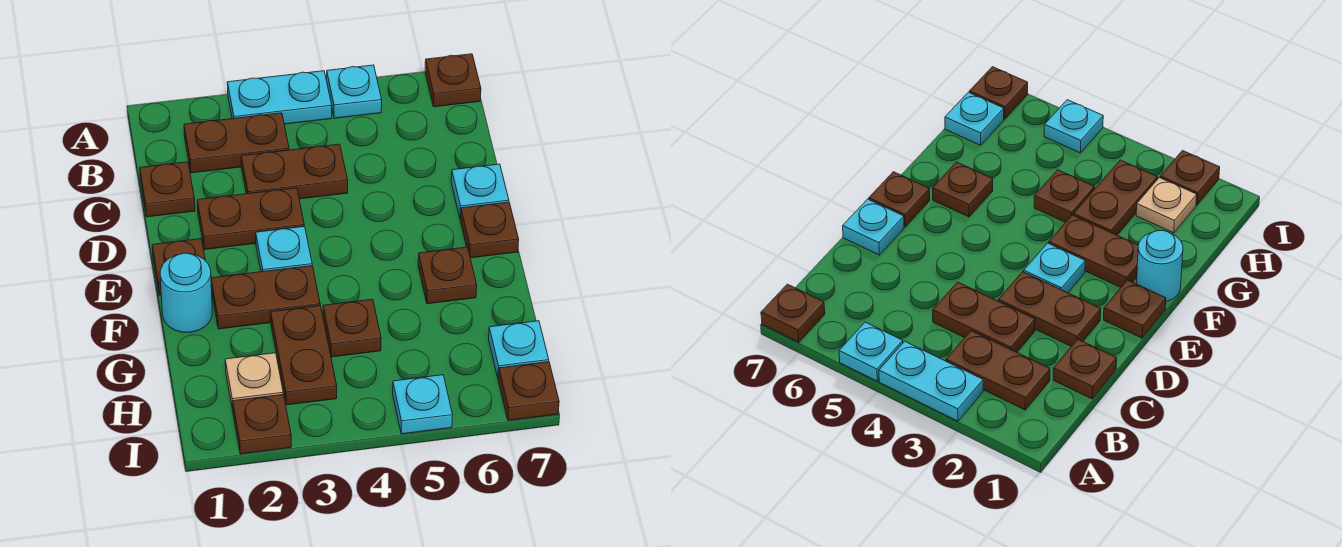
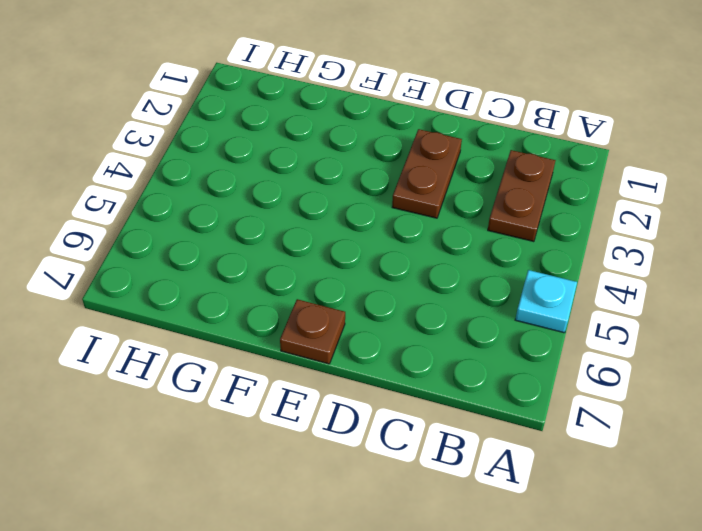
none -> cyan 1x2 plate [227,71,332,124]
none -> brown 1x1 plate [425,54,481,107]
none -> brown 1x1 plate [140,162,195,217]

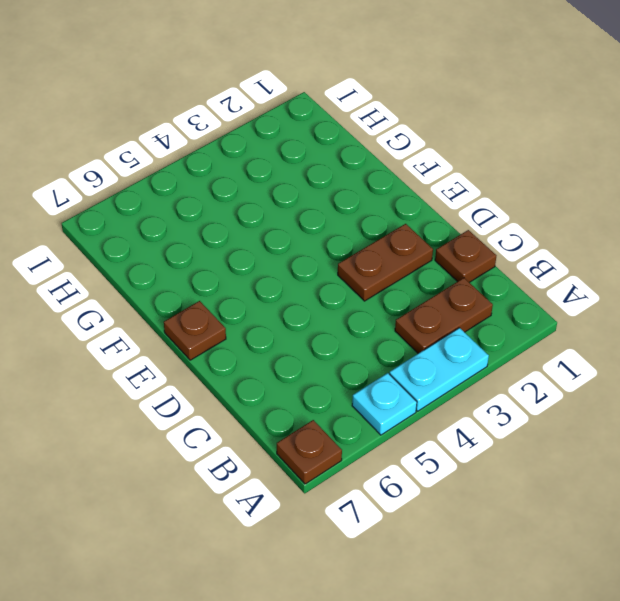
none -> brown 1x2 plate [241,144,348,199]
none -> cyan 1x1 plate [451,164,509,219]
none -> brown 1x1 plate [152,239,205,295]

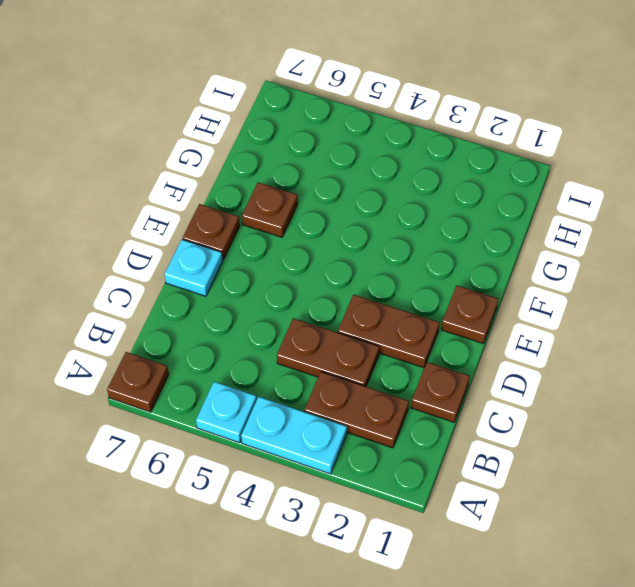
none -> cyan 1x1 plate [256,226,312,272]
none -> cyan 1x1 round brick [160,253,212,332]
none -> brown 1x2 plate [211,266,320,329]

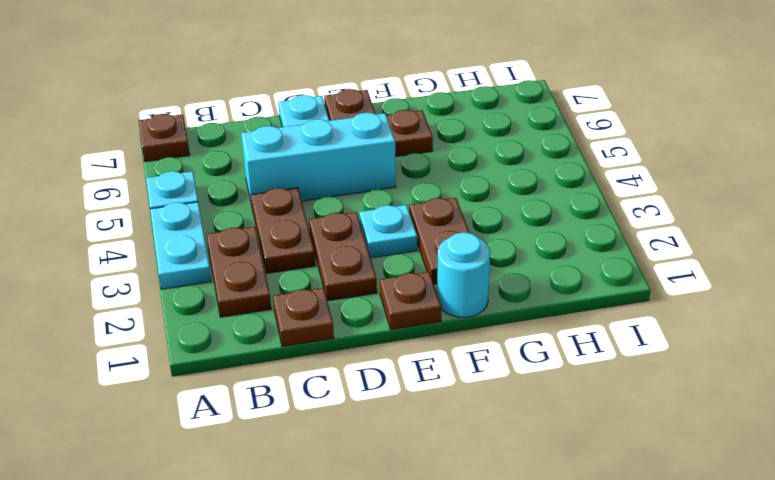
cyan 1x3 brick [241,113,396,205] -> none
none -> brown 1x2 plate [271,306,337,405]
none -> brown 1x1 plate [323,299,381,357]
none -> tan 1x1 plate [225,353,283,410]

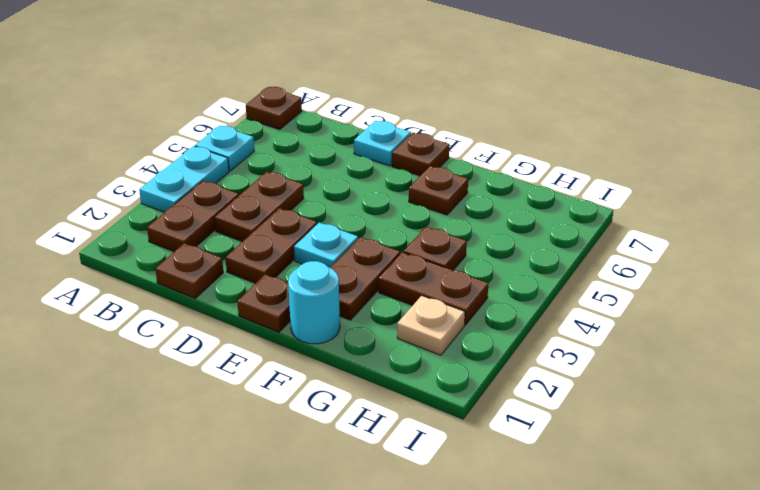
none -> cyan 1x1 plate [489,321,549,378]
none -> brown 1x1 plate [233,394,291,454]
none -> cyan 1x1 plate [393,375,452,434]

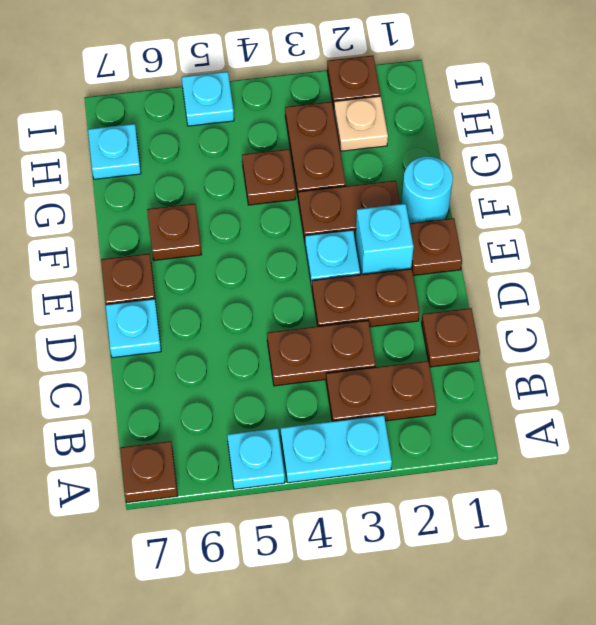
cyan 1x1 brick [355,204,414,275] -> none
none -> brown 1x1 plate [498,362,559,421]

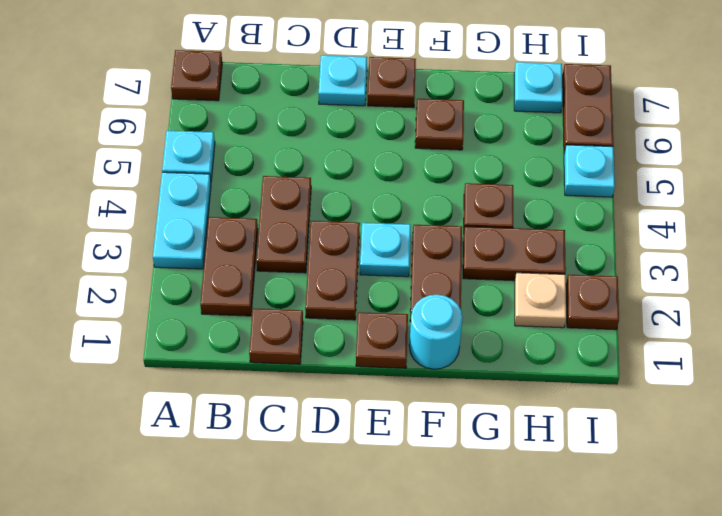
brown 1x2 plate [563,64,613,153] -> brown 1x1 plate [498,362,559,421]

